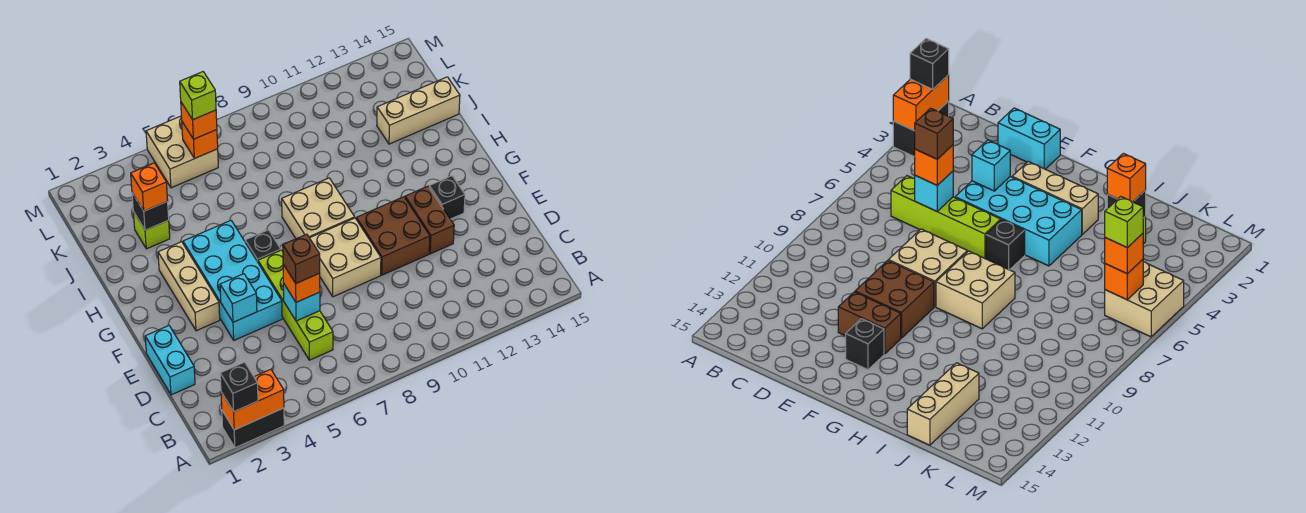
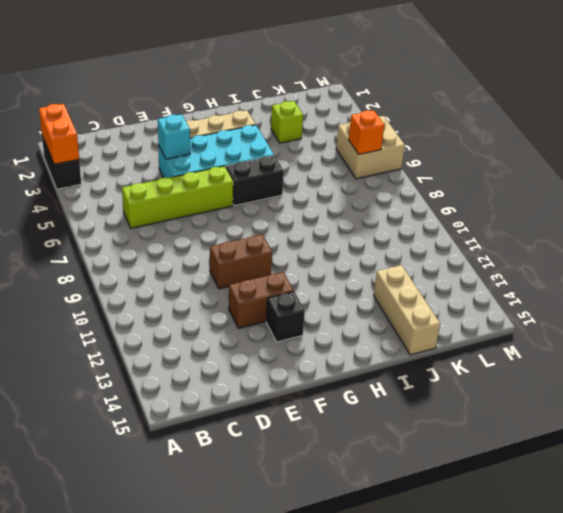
brown 1x2 brick [210,235,272,289] -> brown 2x2 brick [356,197,430,275]
black 1x2 brick [226,156,284,206] -> black 1x1 brick [245,230,281,262]
none -> cyan 1x2 brick [145,326,195,395]
none -> tan 2x2 brick [310,218,381,297]
none -> tan 2x2 brick [282,178,355,239]

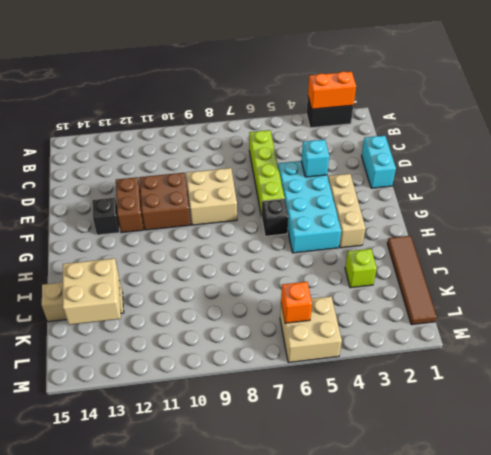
brown 1x4 tile [387,236,437,325] -> none
tan 2x2 brick [63,258,121,325] -> tan 2x2 brick moved to [282,178,355,239]
none -> cyan 1x1 brick [283,283,320,321]
none -> black 1x1 brick [132,193,169,230]
none -> black 1x1 brick [220,362,258,412]

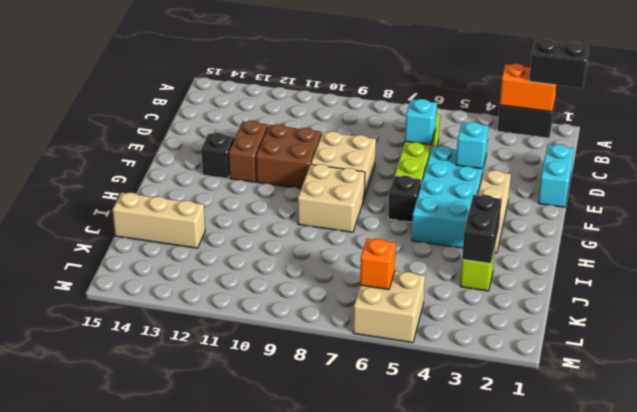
black 1x2 brick [529,39,589,88] -> black 1x1 brick [220,362,258,412]
black 1x2 brick [462,195,502,263] -> black 1x1 brick [132,193,169,230]
none -> orange 1x1 brick [283,264,320,302]
none -> orange 1x1 brick [131,163,168,211]
none -> orange 1x1 brick [181,102,217,139]

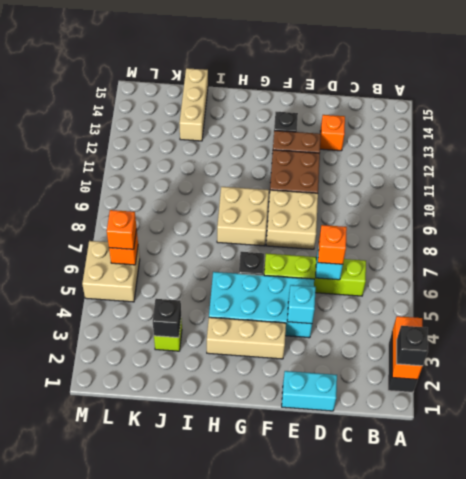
orange 1x1 brick [320,115,345,151] -> orange 1x1 brick moved to [131,163,168,211]
none -> brown 1x1 brick [283,234,320,283]
none -> lime 1x1 brick [180,72,216,120]

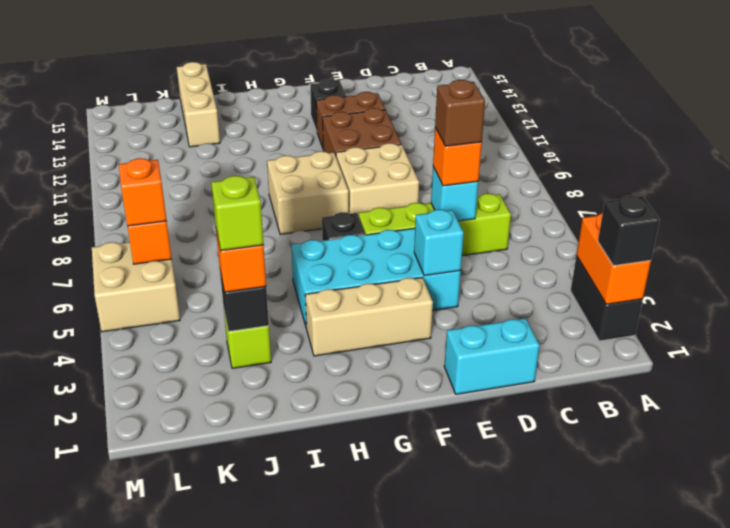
lime 1x1 brick [211,176,264,251] -> lime 1x1 brick moved to [180,72,216,120]

